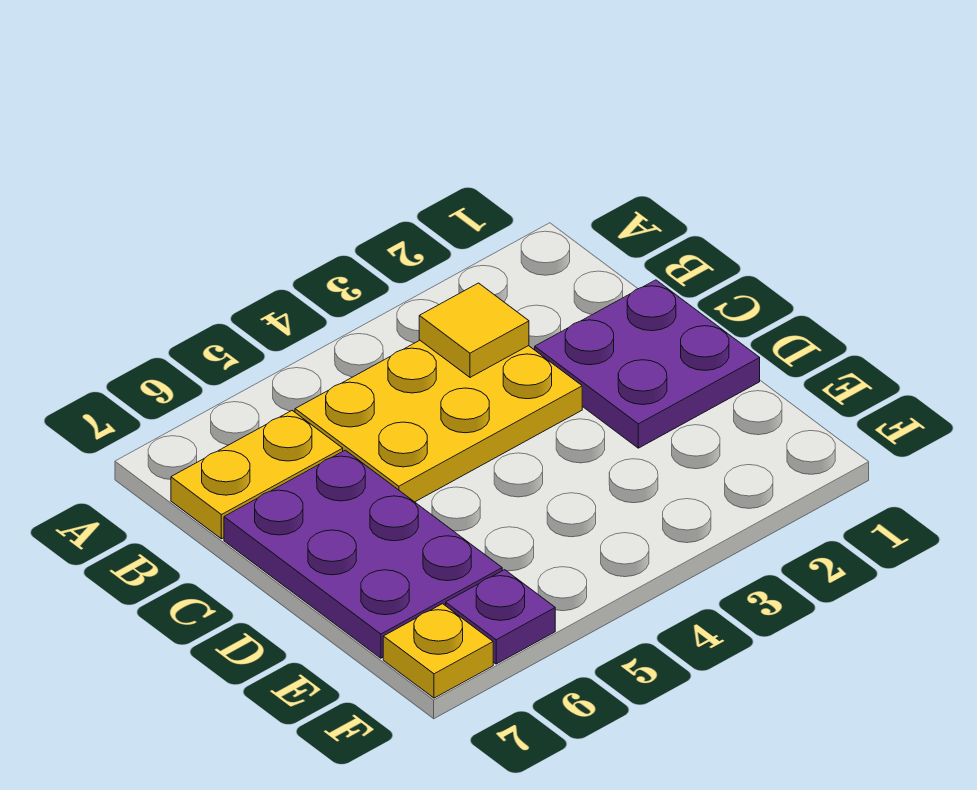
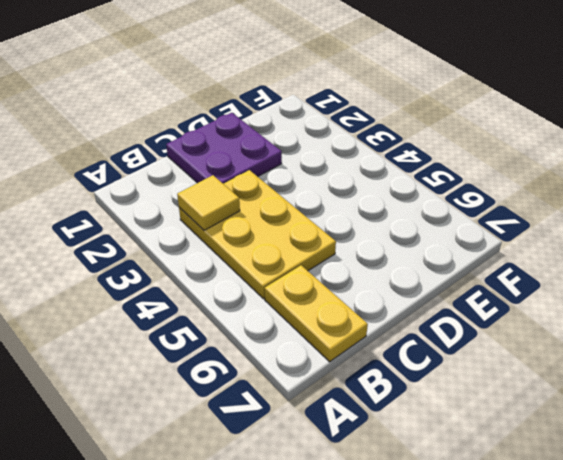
none -> purple 2x3 plate [224,450,502,658]
none -> purple 1x1 plate [446,570,555,664]

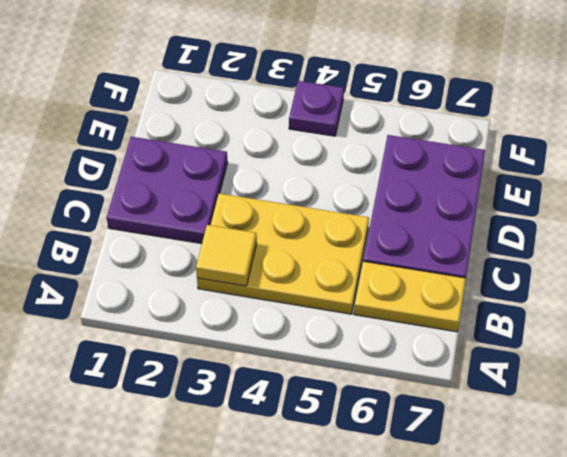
purple 1x1 plate [289,81,344,136] -> purple 1x1 plate moved to [446,570,555,664]
none -> yellow 1x1 plate [383,604,493,698]

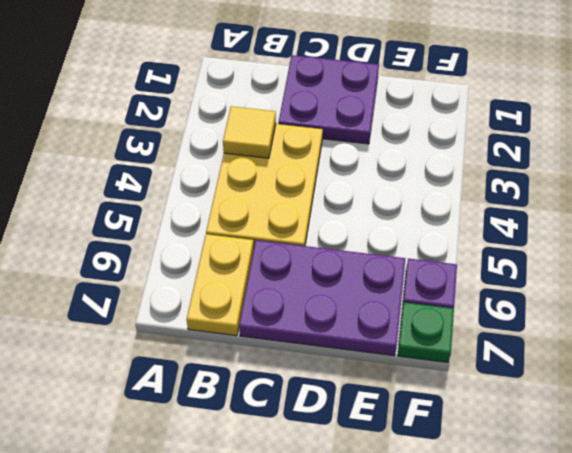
green 1x1 plate [398,302,454,362] -> yellow 1x1 plate [383,604,493,698]

